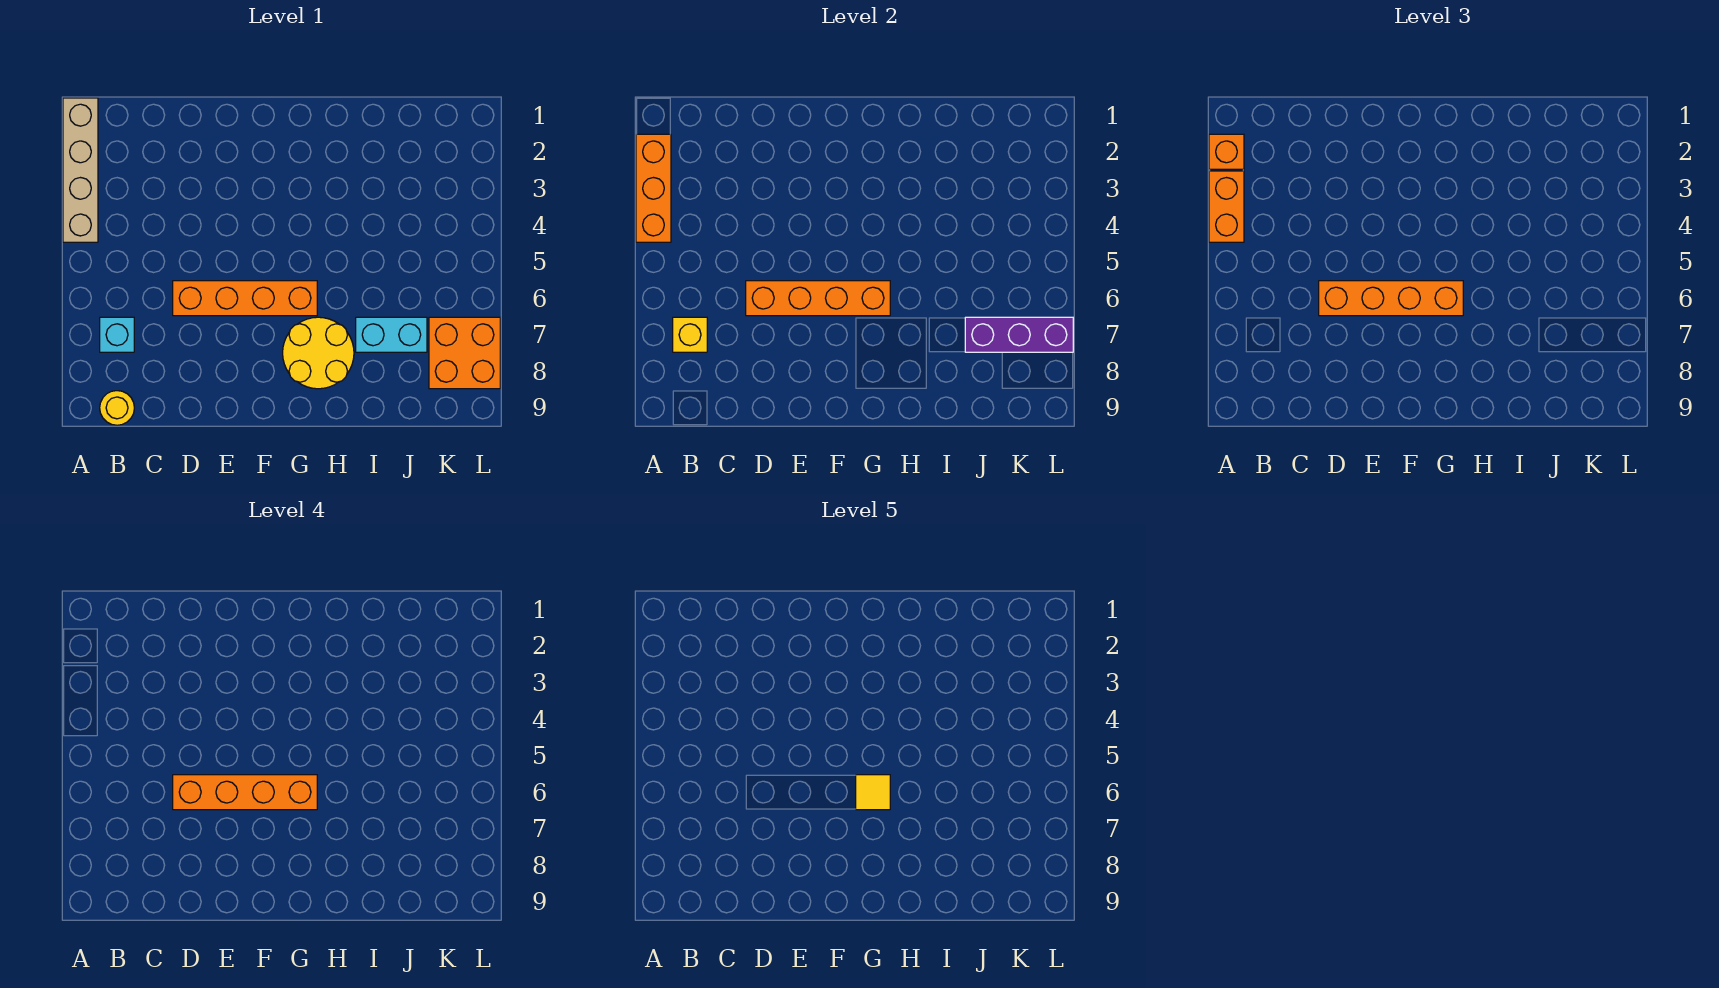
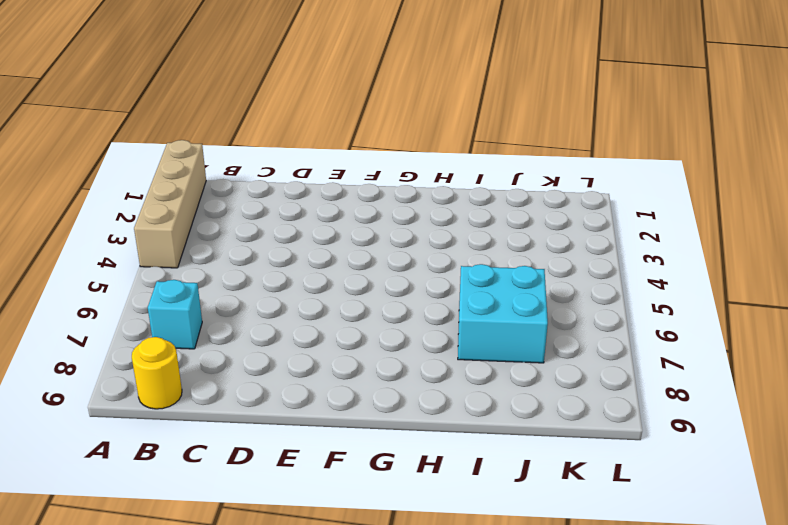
cyan 2x2 brick [458,264,548,363] -> cyan 1x2 brick [356,317,427,352]
none -> orange 1x4 brick [173,281,317,316]
none -> yellow 2x2 round brick [283,317,354,389]
none -> orange 2x2 brick [429,317,500,389]

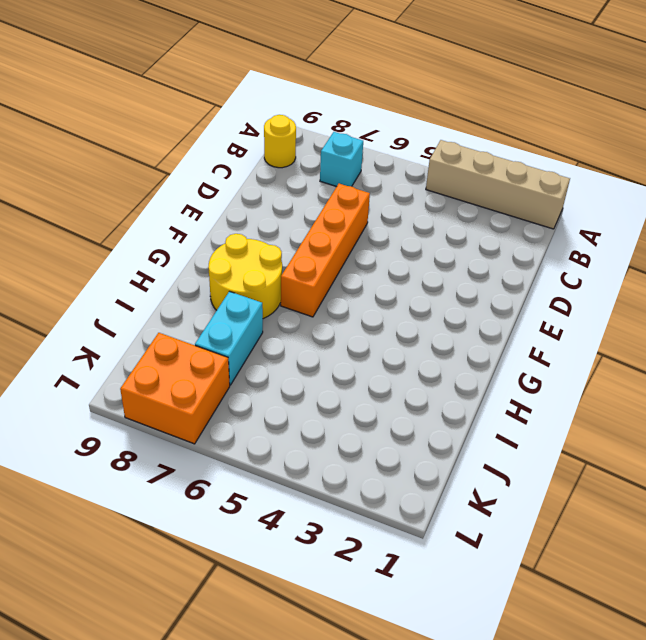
none -> orange 1x3 brick [636,134,671,242]
none -> yellow 1x1 brick [673,317,707,352]
none -> orange 1x4 brick [746,281,890,316]

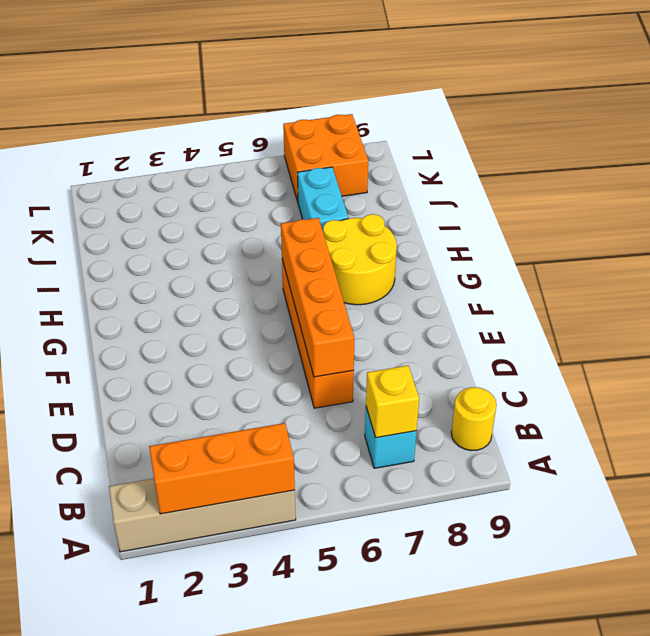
none -> purple 1x3 brick [965,317,1073,352]
none -> orange 1x1 brick [1209,134,1244,169]
none -> orange 1x2 brick [1209,171,1244,242]

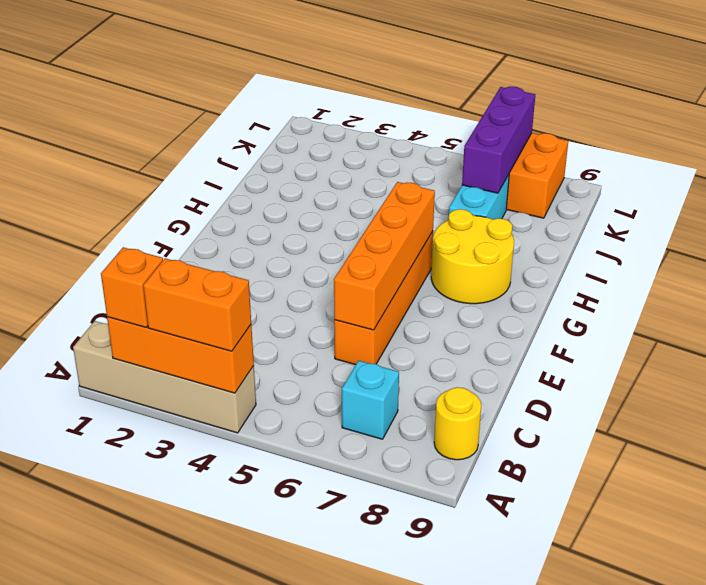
none -> yellow 1x1 brick [673,317,707,352]
none -> orange 1x4 brick [1319,281,1463,316]
none -> orange 1x4 brick [173,775,317,810]

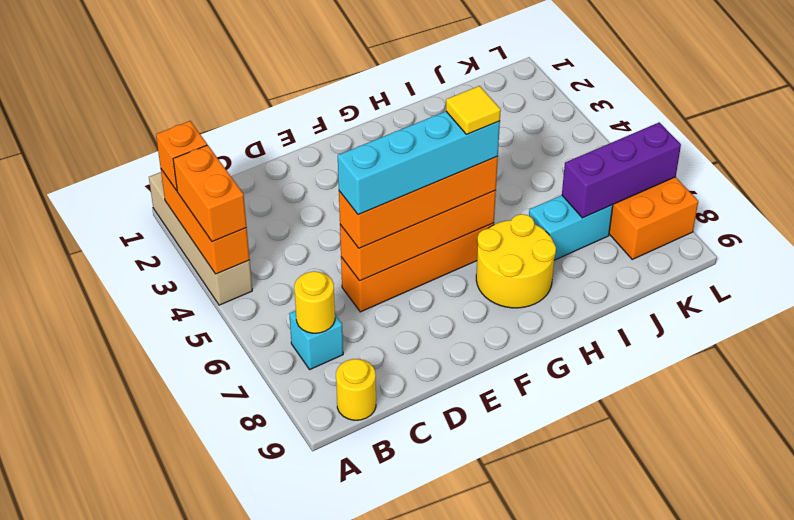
yellow 1x1 round brick [294,271,335,333] -> yellow 1x1 brick [673,317,707,352]
cyan 1x4 brick [338,111,500,215] -> orange 1x4 brick [173,775,317,810]

